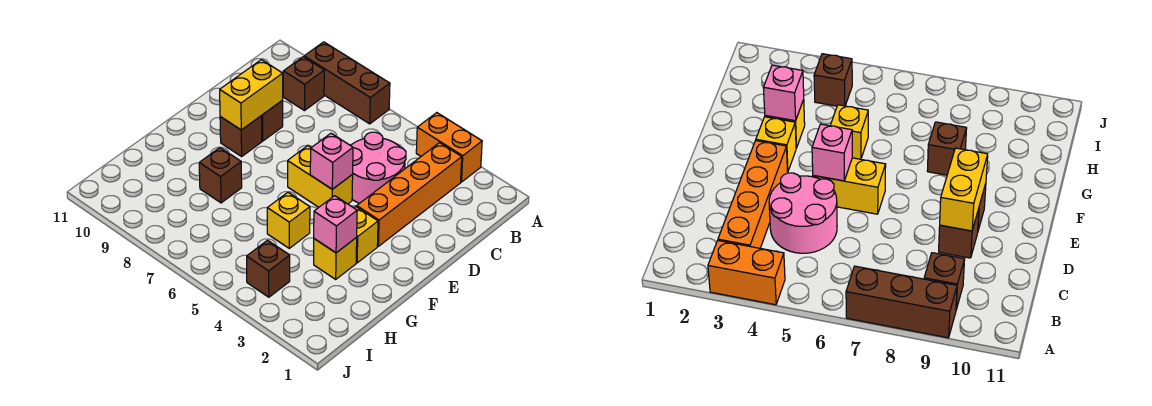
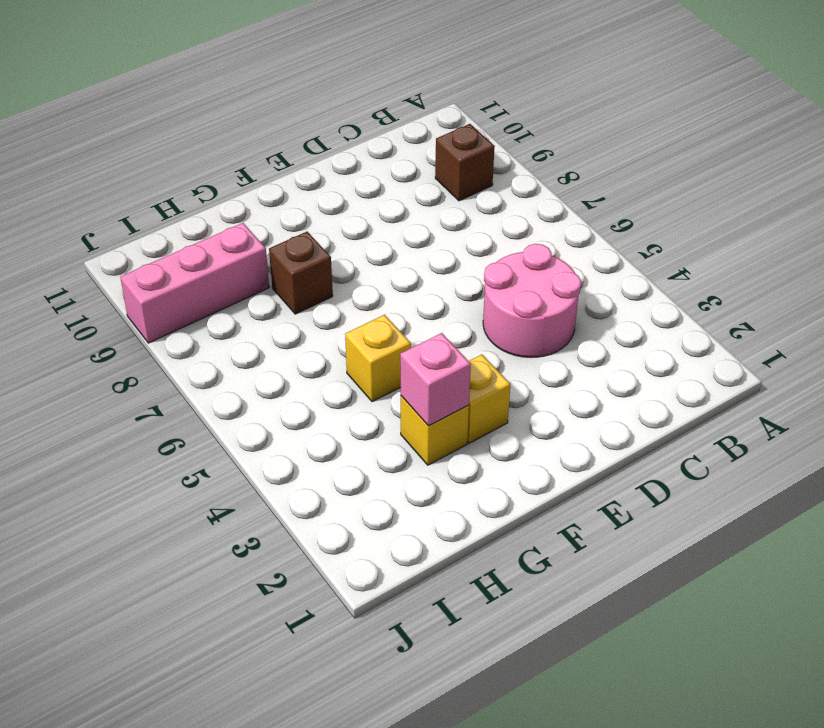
pink 1x3 brick [120,223,269,343] -> none
none -> orange 1x2 brick [416,113,482,182]
none -> brown 1x3 brick [304,42,390,124]
none -> orange 1x4 brick [357,143,462,246]

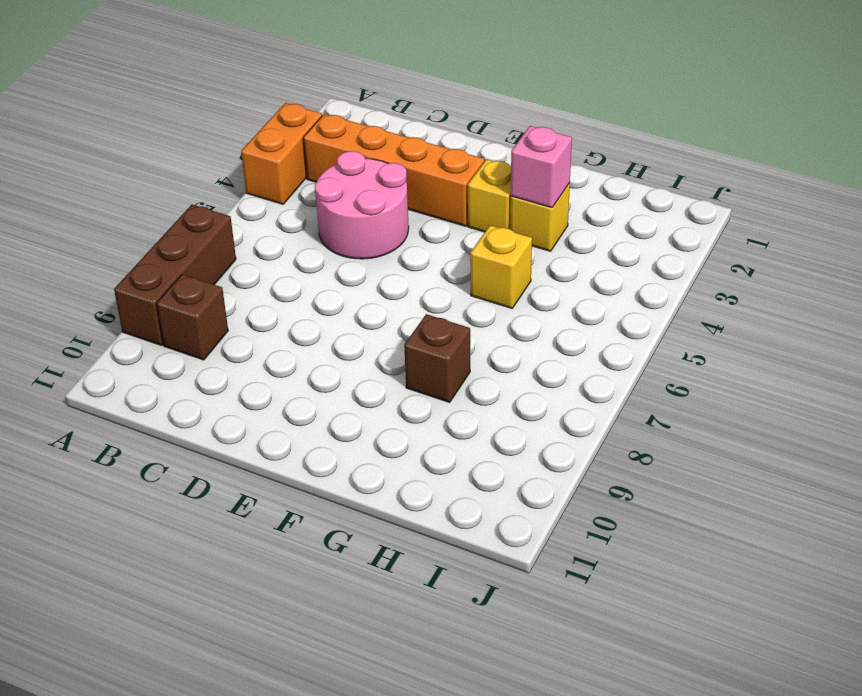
none -> brown 1x1 brick [261,100,283,141]
none -> yellow 1x2 brick [288,146,353,207]
none -> brown 1x1 brick [220,116,262,156]

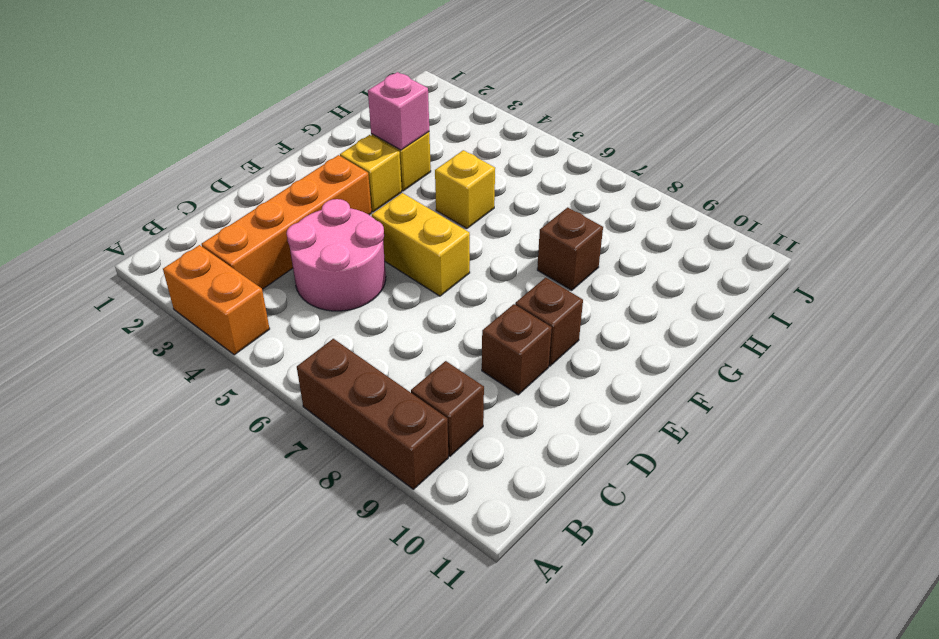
none -> brown 1x1 brick [247,240,290,297]
none -> yellow 1x2 brick [220,60,283,130]
none -> pink 1x1 brick [310,133,353,189]

